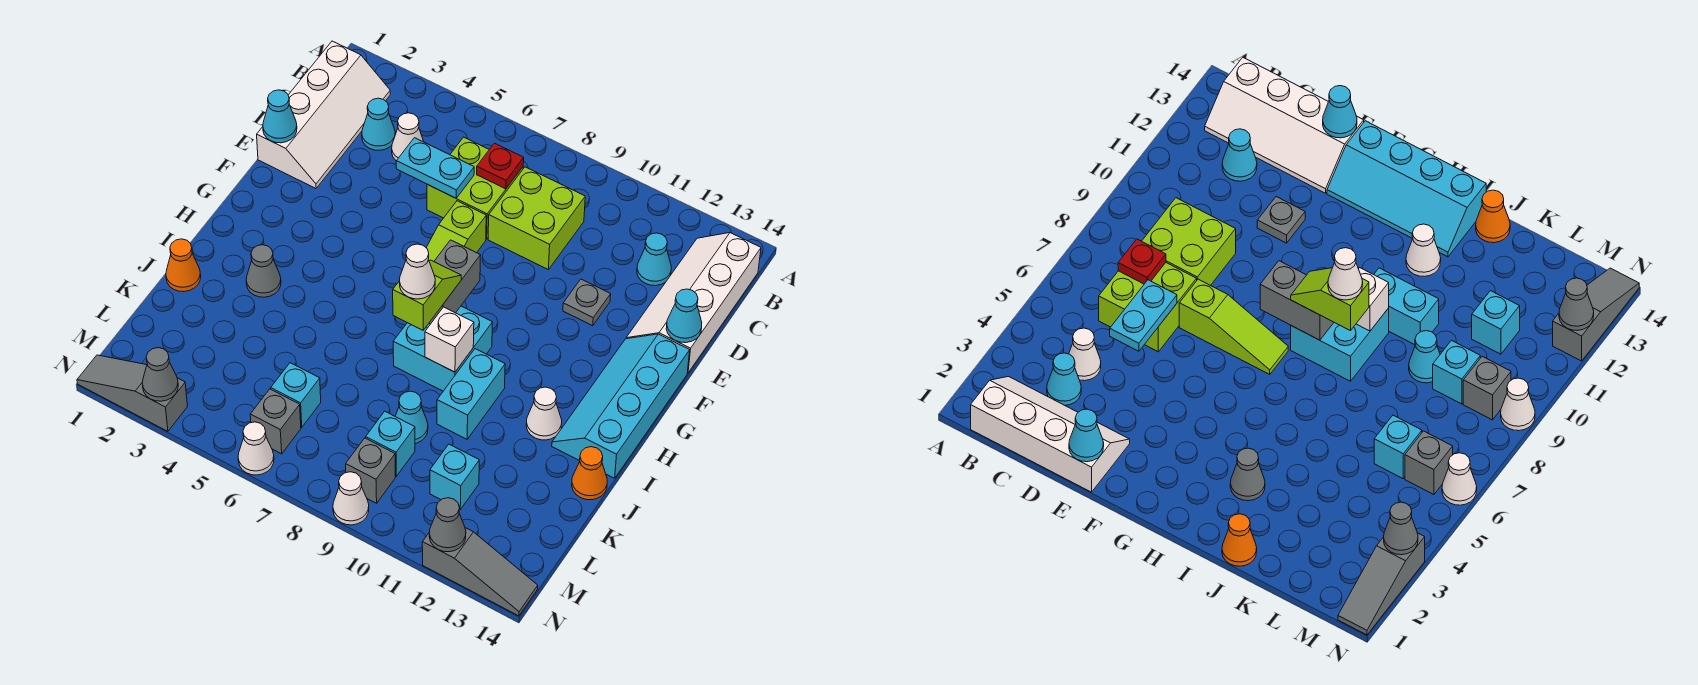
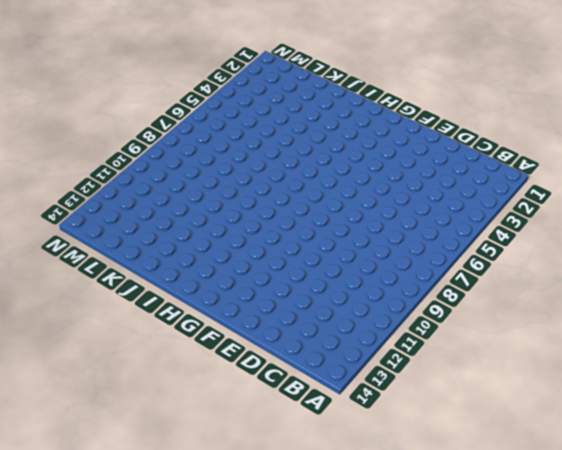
none -> white 2x4 slope [257,41,390,188]
none -> white 2x4 slope [626,233,761,373]
none -> cyan 1x1 cone [362,98,395,150]
none -> white 1x1 cone [392,113,424,161]

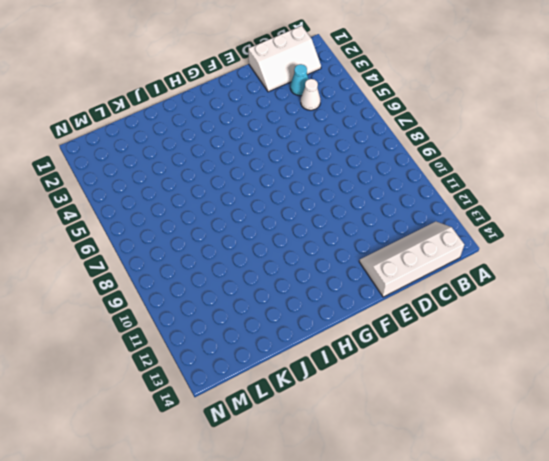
white 2x3 slope [248,26,321,92] -> white 2x4 slope [257,41,390,188]
none -> lime 2x2 brick [427,137,523,239]
none -> lime 2x2 brick [488,167,585,270]
none -> cyan 1x1 cone [637,233,671,286]
none -> lime 1x3 slope [426,201,486,261]

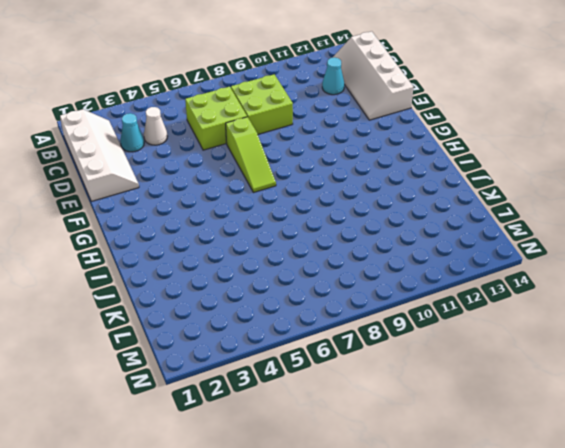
none -> grey 1x1 plate [563,279,611,326]
none -> cyan 2x4 slope [552,334,690,478]
none -> cyan 2x2 brick [393,306,493,391]
none -> grey 1x1 cone [246,245,281,297]

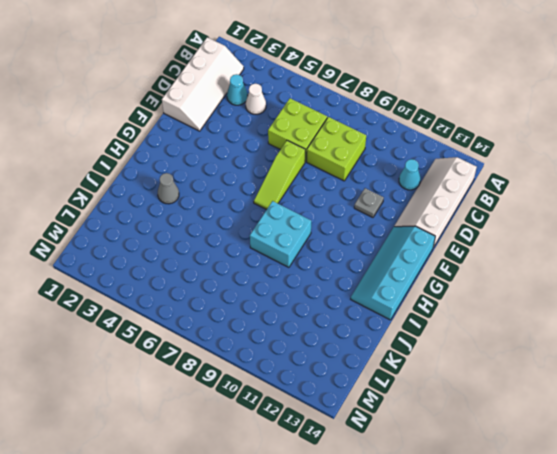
none -> cyan 1x2 brick [437,349,505,439]
none -> white 1x1 cone [526,387,562,440]
none -> orange 1x1 cone [166,239,201,292]
none -> orange 1x1 cone [572,447,607,500]

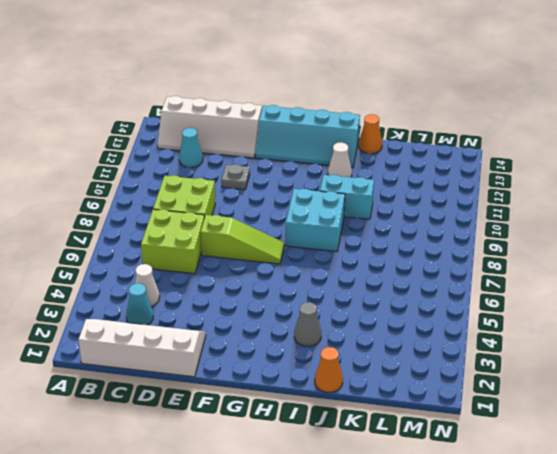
none -> cyan 1x1 cone [395,391,428,444]
none -> cyan 1x1 brick [271,363,321,427]
none -> cyan 1x1 brick [366,411,415,476]
none -> cyan 1x1 brick [430,444,479,509]

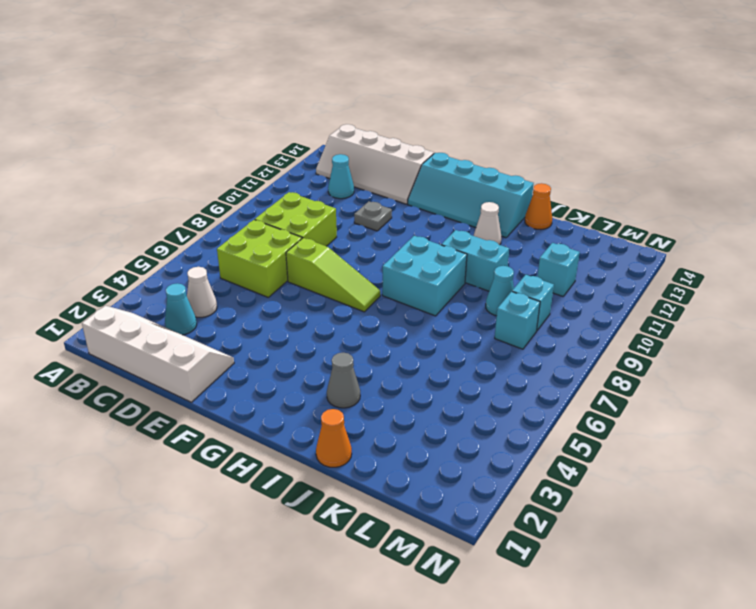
cyan 1x1 brick [495,292,540,349] -> cyan 1x1 brick moved to [271,363,321,427]
none -> grey 1x1 brick [250,389,301,454]
none -> grey 1x1 brick [346,438,395,503]
none -> grey 1x3 slope [77,355,188,431]
none -> white 1x1 cone [238,422,274,475]

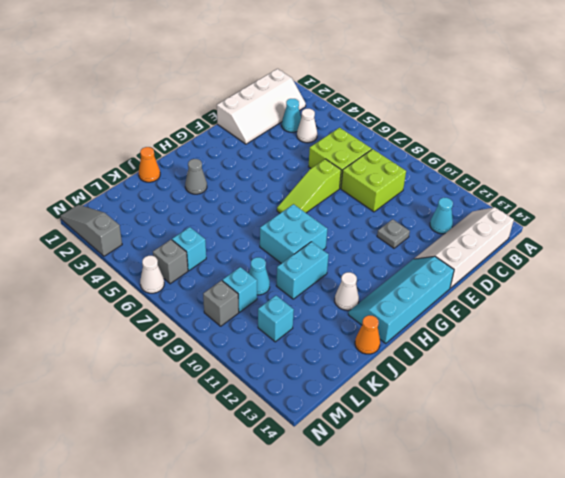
none -> white 1x1 cone [333,472,369,525]
none -> grey 1x3 slope [422,528,538,616]
none -> red 1x1 plate [477,143,524,189]
none -> cyan 1x2 plate [396,138,474,198]

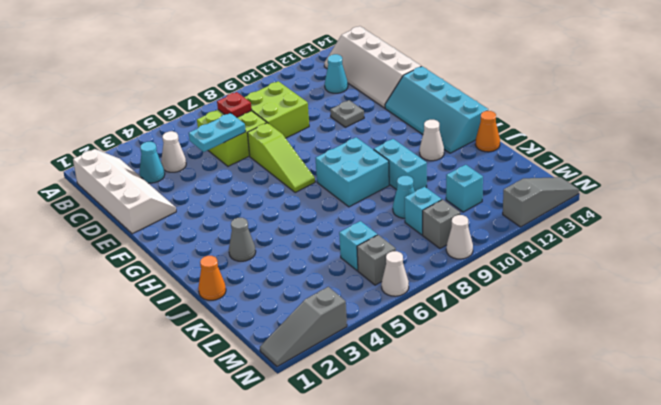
none -> cyan 1x1 cone [263,90,297,143]
none -> cyan 1x1 cone [666,289,702,343]
none -> grey 1x2 brick [429,240,481,324]
none -> white 1x1 brick [425,307,474,372]

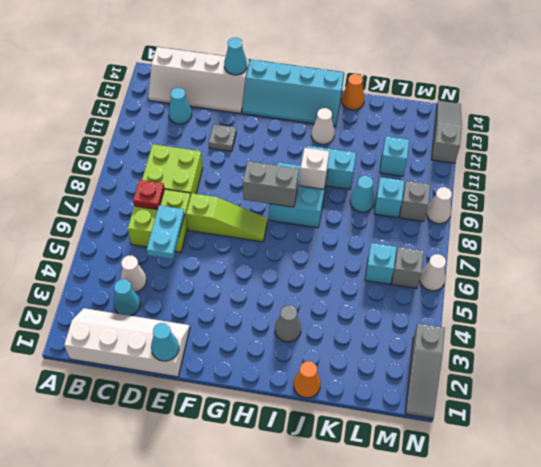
none -> grey 1x1 cone [142,348,178,401]
none -> grey 1x1 cone [429,498,466,552]
none -> lime 1x2 slope [393,260,461,330]
none -> white 1x1 cone [399,244,435,299]

